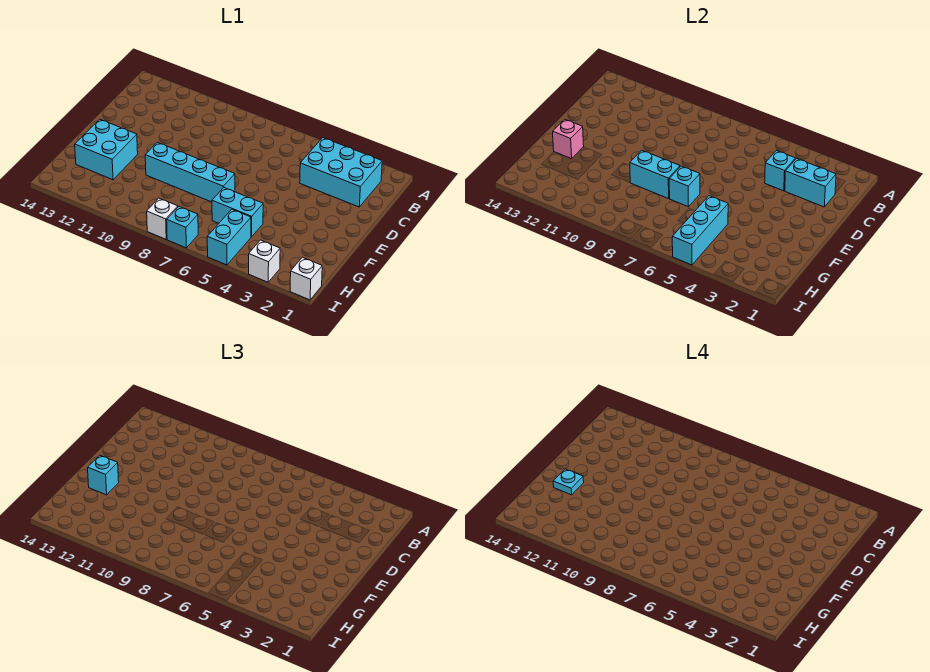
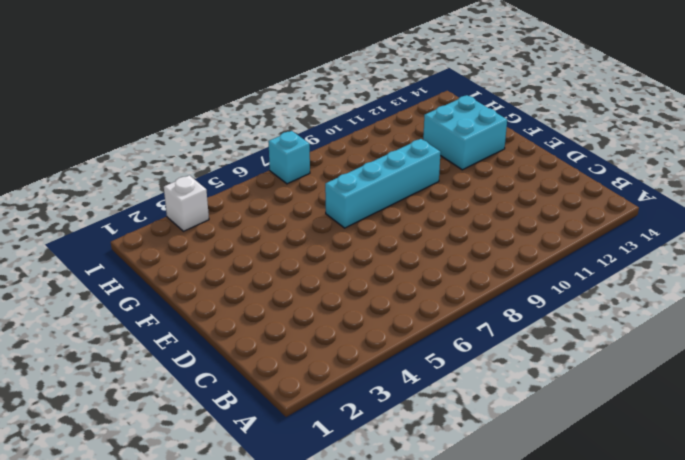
none -> cyan 2x3 brick [300,138,382,207]
none -> cyan 1x2 brick [212,188,263,237]
none -> cyan 1x2 brick [207,209,251,265]

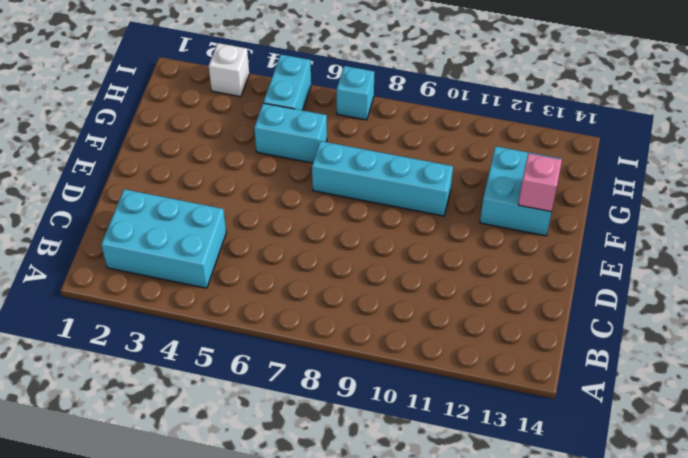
none -> white 1x1 brick [290,257,322,300]
none -> white 1x1 brick [147,198,178,239]
none -> cyan 1x2 brick [785,158,836,207]

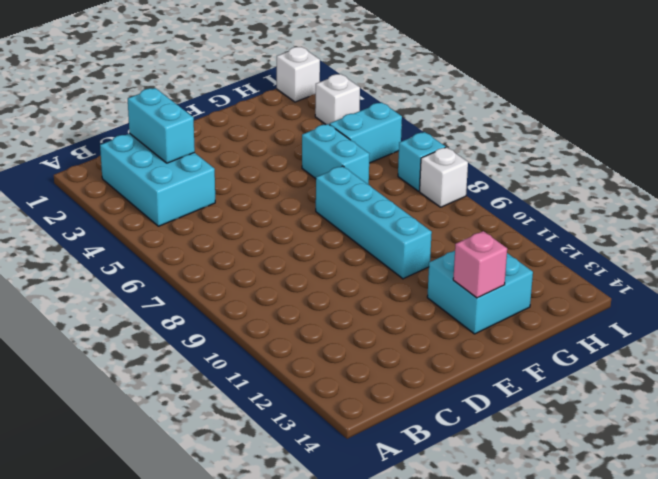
none -> cyan 1x1 brick [765,151,795,191]
none -> cyan 1x1 brick [669,166,700,207]
none -> cyan 1x2 brick [630,150,680,199]

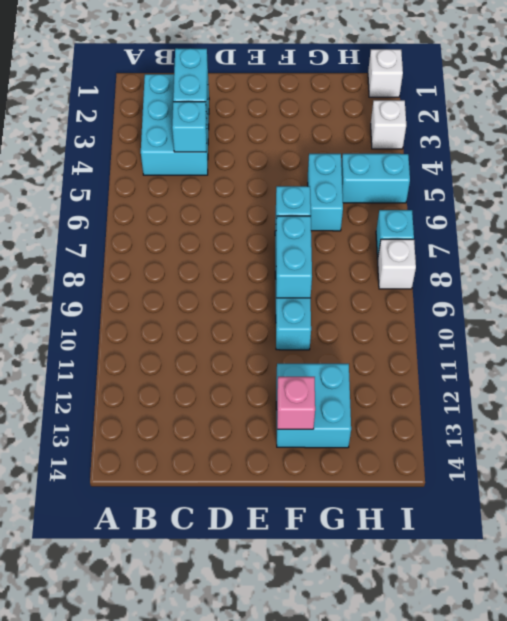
none -> cyan 1x3 brick [672,196,728,265]
none -> cyan 1x1 brick [88,455,119,495]
none -> cyan 1x1 plate [553,469,584,495]

